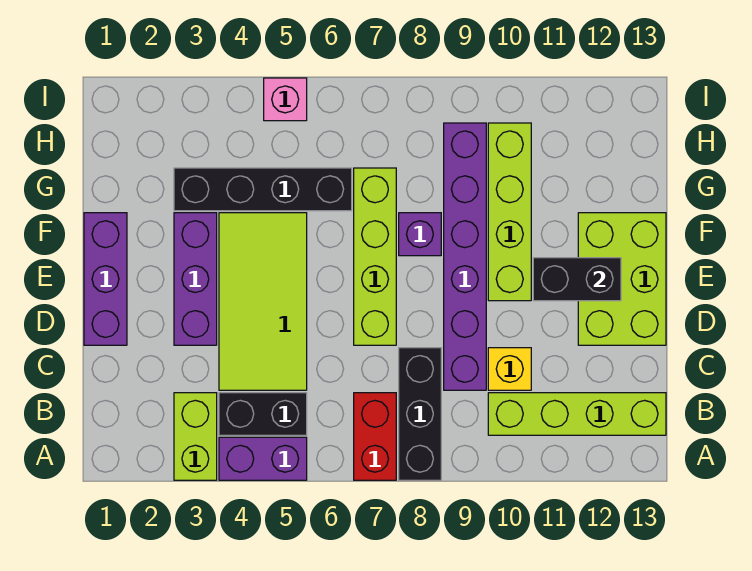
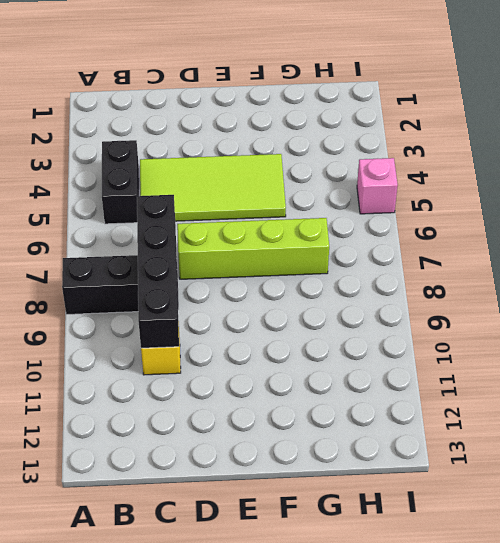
black 1x4 brick [137,195,179,348] -> black 1x4 brick moved to [174,168,352,211]
none -> lime 1x2 brick [174,393,217,480]
none -> purple 1x2 brick [219,437,307,480]
none -> red 1x2 brick [354,393,396,480]

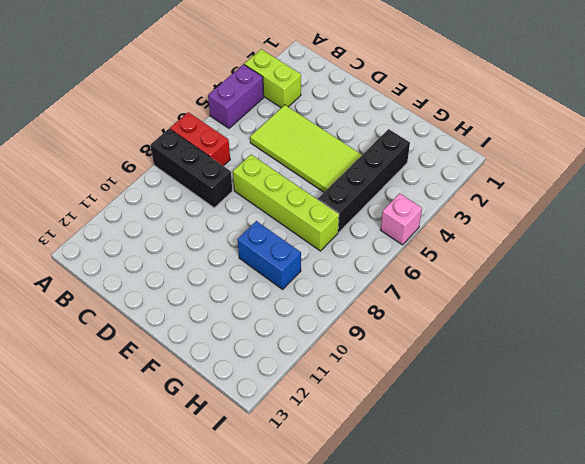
blue 1x2 brick [237,221,301,289] -> purple 1x6 brick [444,123,486,390]
none -> black 1x2 brick [219,393,307,435]
none -> lime 1x4 brick [488,393,666,435]
none -> yellow 1x1 brick [488,348,531,390]

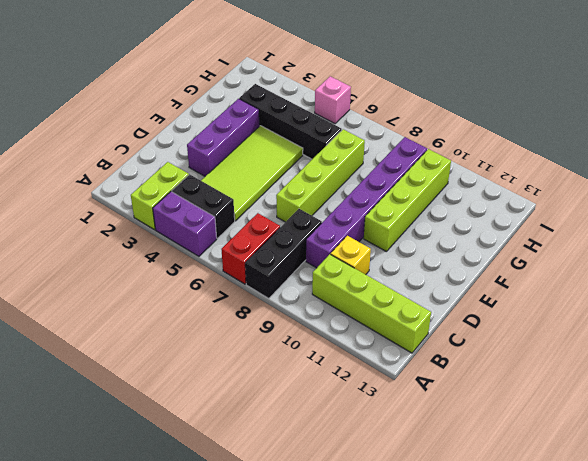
none -> purple 1x3 brick [84,213,127,345]
none -> lime 2x3 brick [578,213,666,345]
none -> purple 1x1 brick [399,213,441,256]

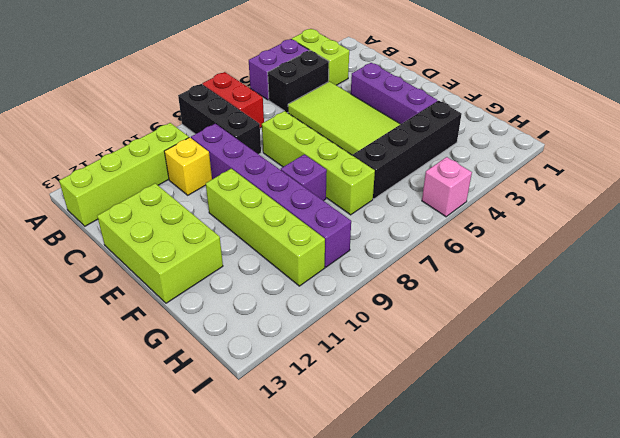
none -> purple 1x3 brick [84,213,127,345]
none -> black 1x2 brick [533,258,621,301]

